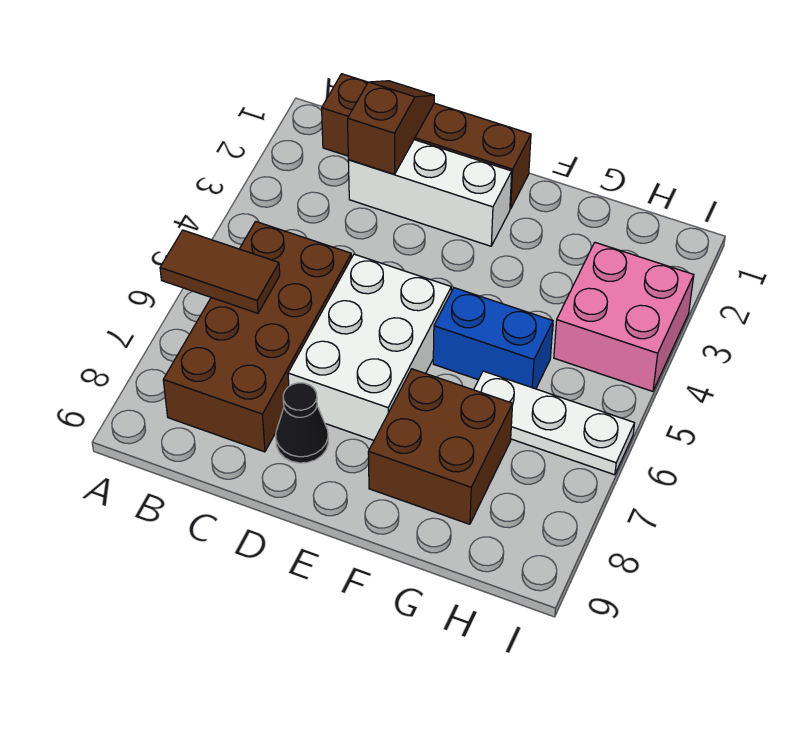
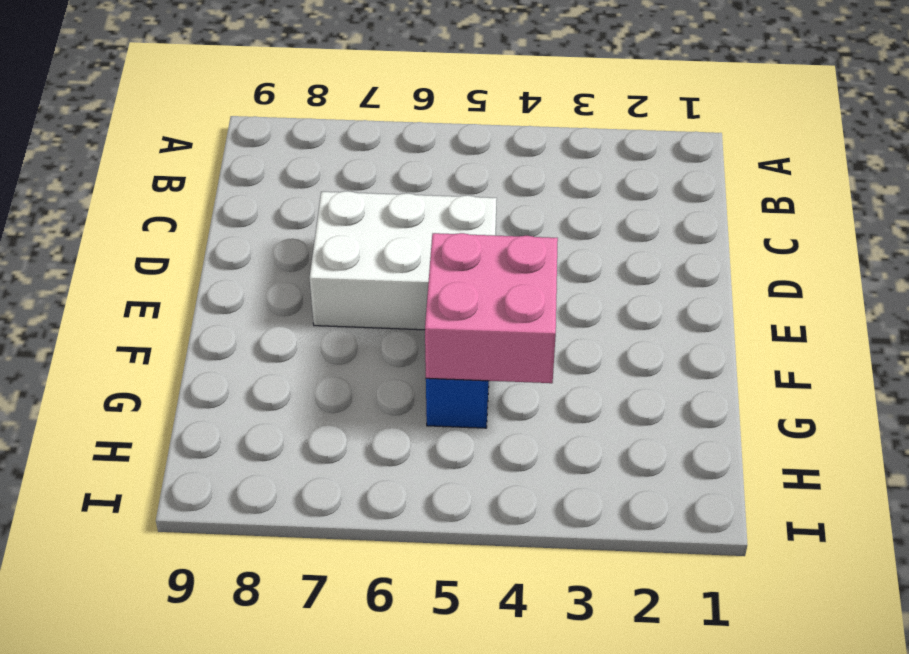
pink 2x2 brick [425,233,558,383] -> pink 2x2 brick moved to [554,243,694,391]
none -> brown 1x4 brick [322,74,531,209]
none -> brown 2x4 brick [163,221,351,452]

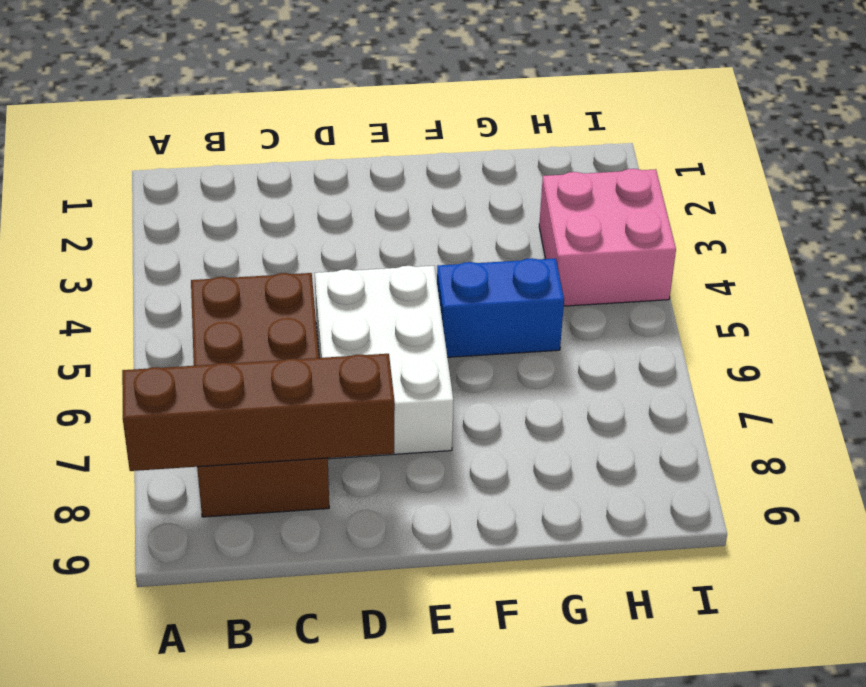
brown 1x4 brick [122,354,395,471] -> brown 1x4 brick moved to [322,74,531,209]
none -> white 1x3 brick [348,140,512,246]
none -> black 1x1 cone [276,383,328,463]

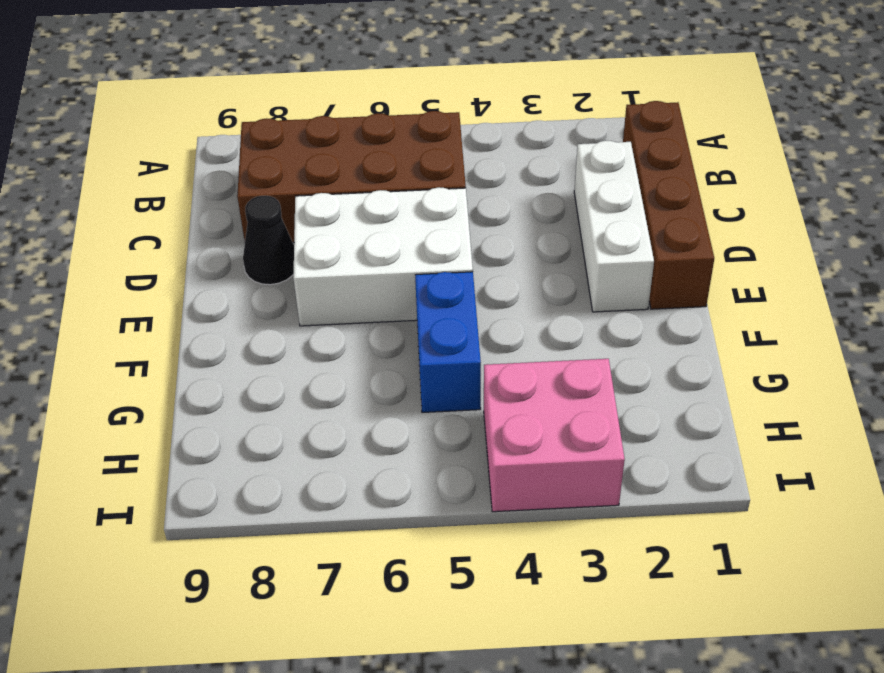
none -> brown 2x2 brick [368,369,513,524]
none -> white 1x3 plate [474,371,635,475]

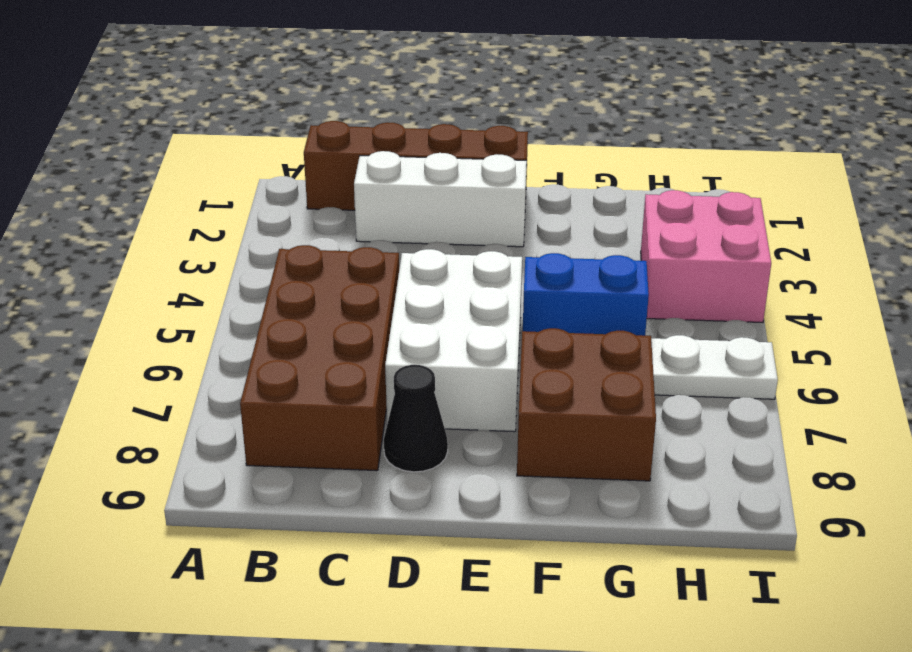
none -> brown 1x2 tile [160,230,280,313]
none -> brown 1x2 slope [348,81,434,174]

